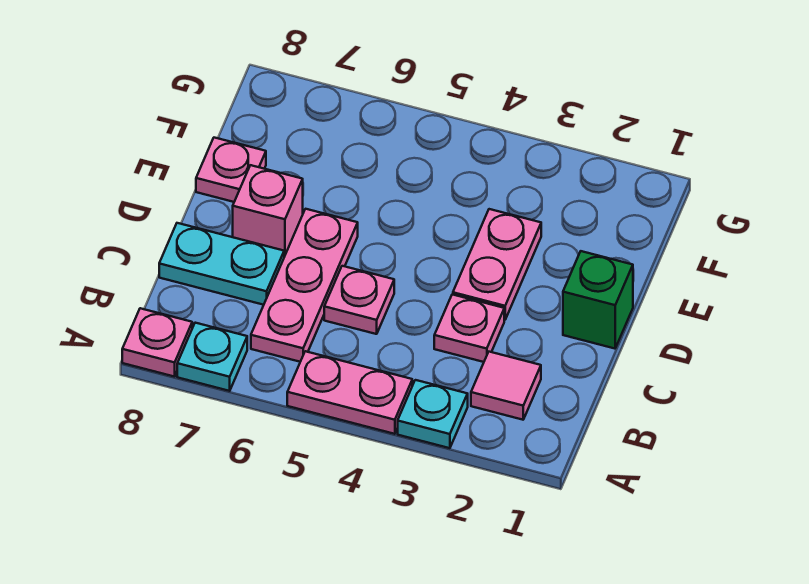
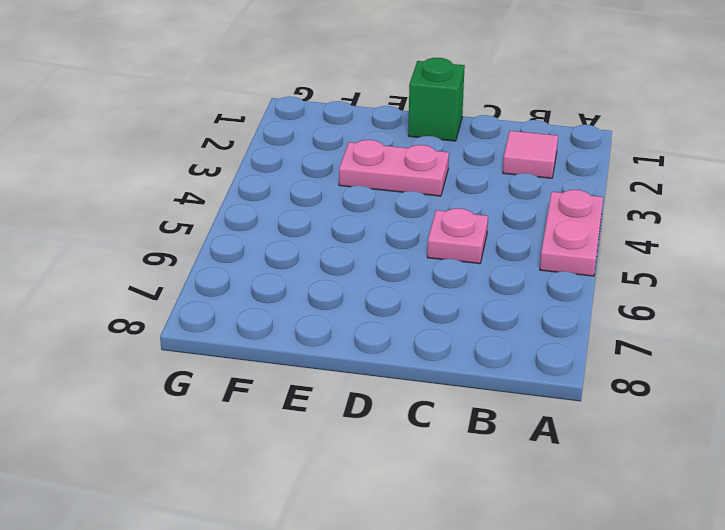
none -> cyan 1x1 plate [398,380,468,448]
none -> cyan 1x1 plate [177,323,247,391]
none -> pink 1x1 plate [122,308,192,377]

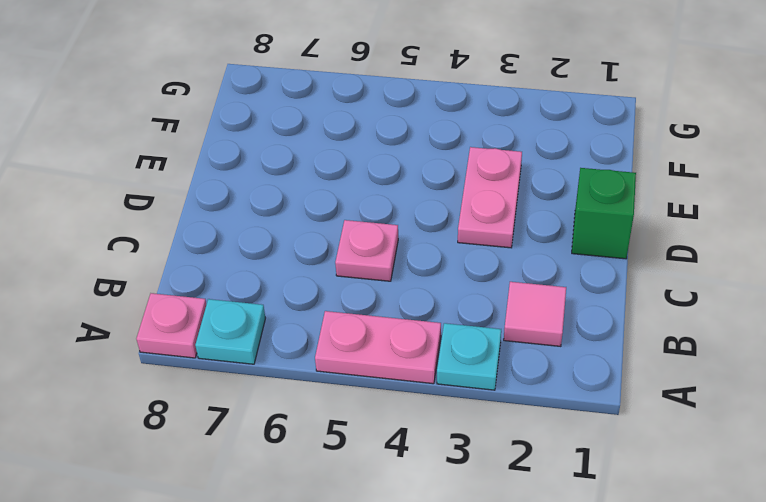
none -> pink 1x3 plate [251,209,358,362]
none -> pink 1x1 plate [434,294,504,362]
none -> cyan 1x2 plate [159,223,284,305]

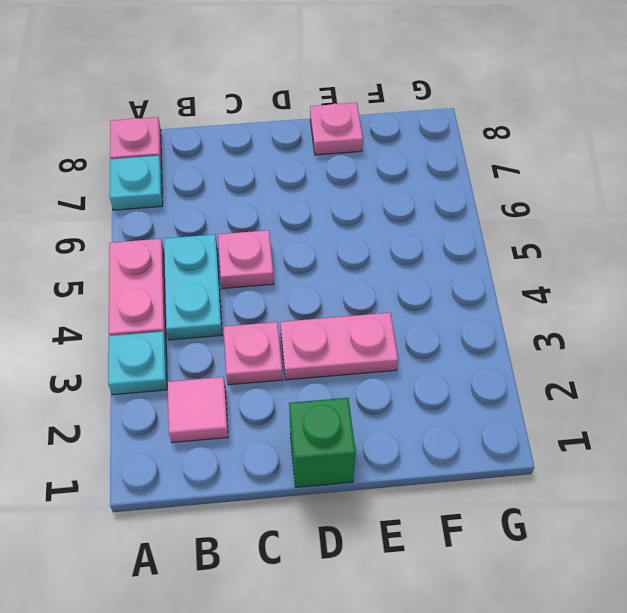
cyan 1x2 plate [164,234,222,340] -> cyan 1x2 plate moved to [159,223,284,305]
none -> pink 1x3 plate [251,209,358,362]
none -> pink 1x1 brick [233,165,303,257]

